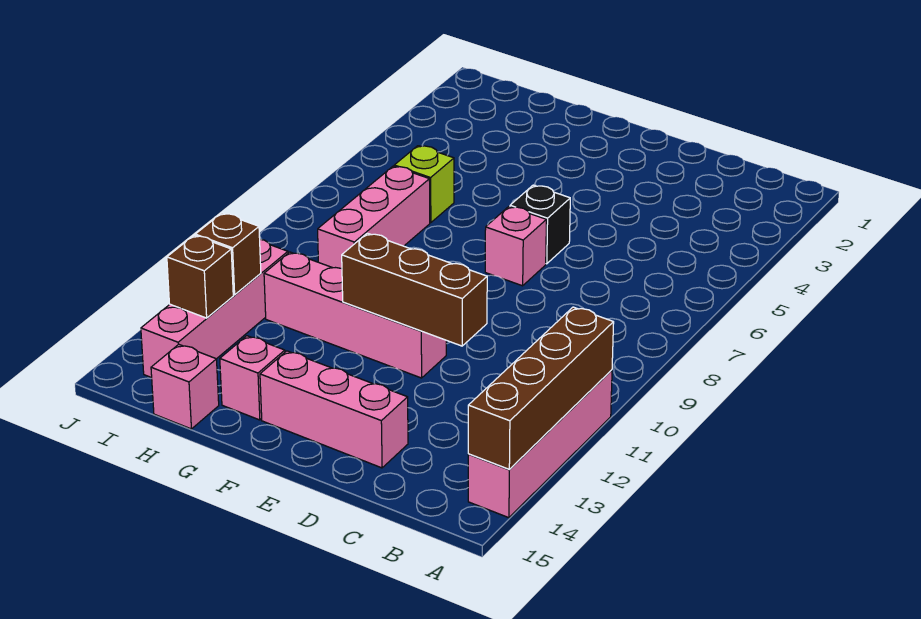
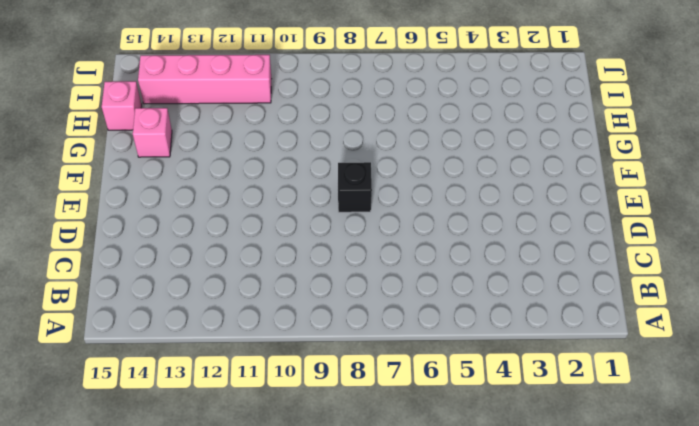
black 1x1 brick [338,162,372,212] -> black 1x1 brick moved to [510,185,570,264]
none -> pink 1x4 brick [468,370,612,518]
none -> pink 1x3 brick [260,351,408,468]
none -> pink 1x1 brick [485,207,546,286]

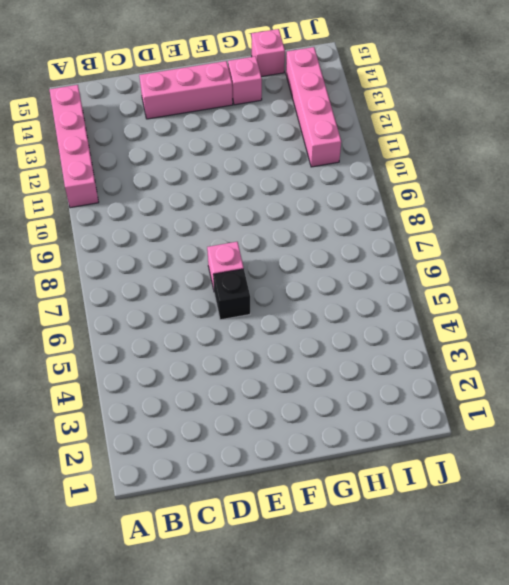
none -> pink 1x4 brick [264,252,446,378]
none -> lime 1x1 brick [394,146,454,223]
none -> pink 1x3 brick [318,166,430,269]

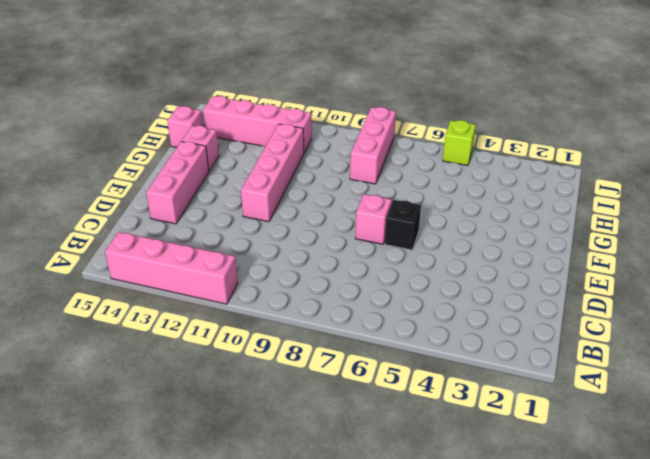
pink 1x3 brick [350,107,396,184] -> pink 1x3 brick turned to [318,166,430,269]
lime 1x1 brick [443,120,476,165] -> lime 1x1 brick moved to [394,146,454,223]
none -> brown 1x4 brick [468,307,614,469]
none -> brown 1x3 brick [342,233,487,346]
none -> brown 1x1 brick [195,213,261,295]

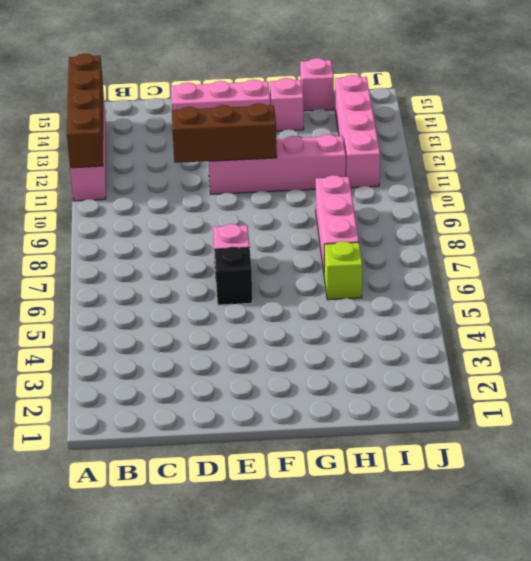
none -> brown 1x1 brick [195,213,261,295]
none -> brown 1x1 brick [167,235,233,318]

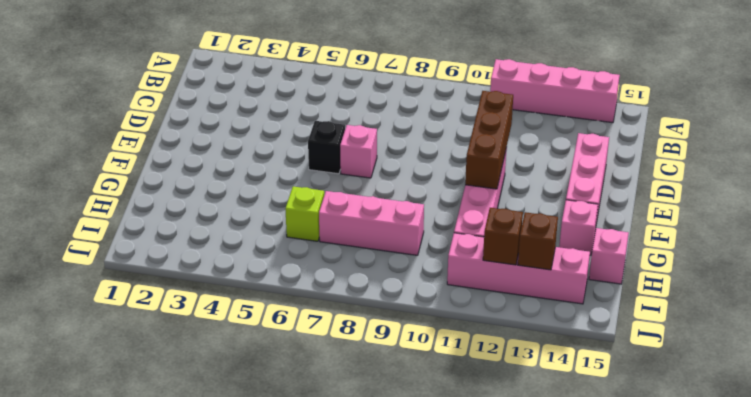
none -> brown 1x4 brick [468,307,614,469]

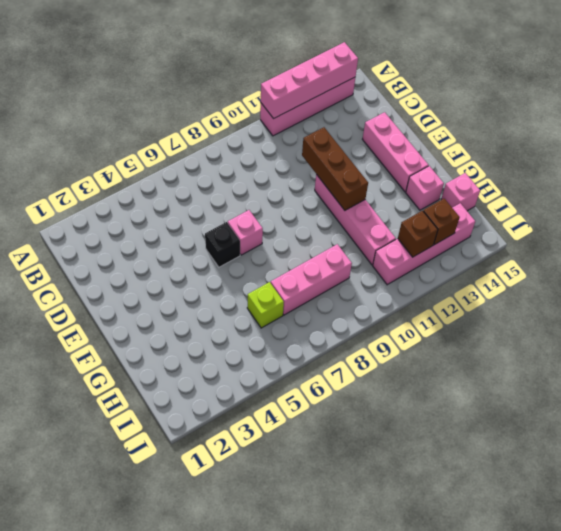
pink 1x4 brick [261,42,358,119] -> brown 1x4 brick [468,307,614,469]

